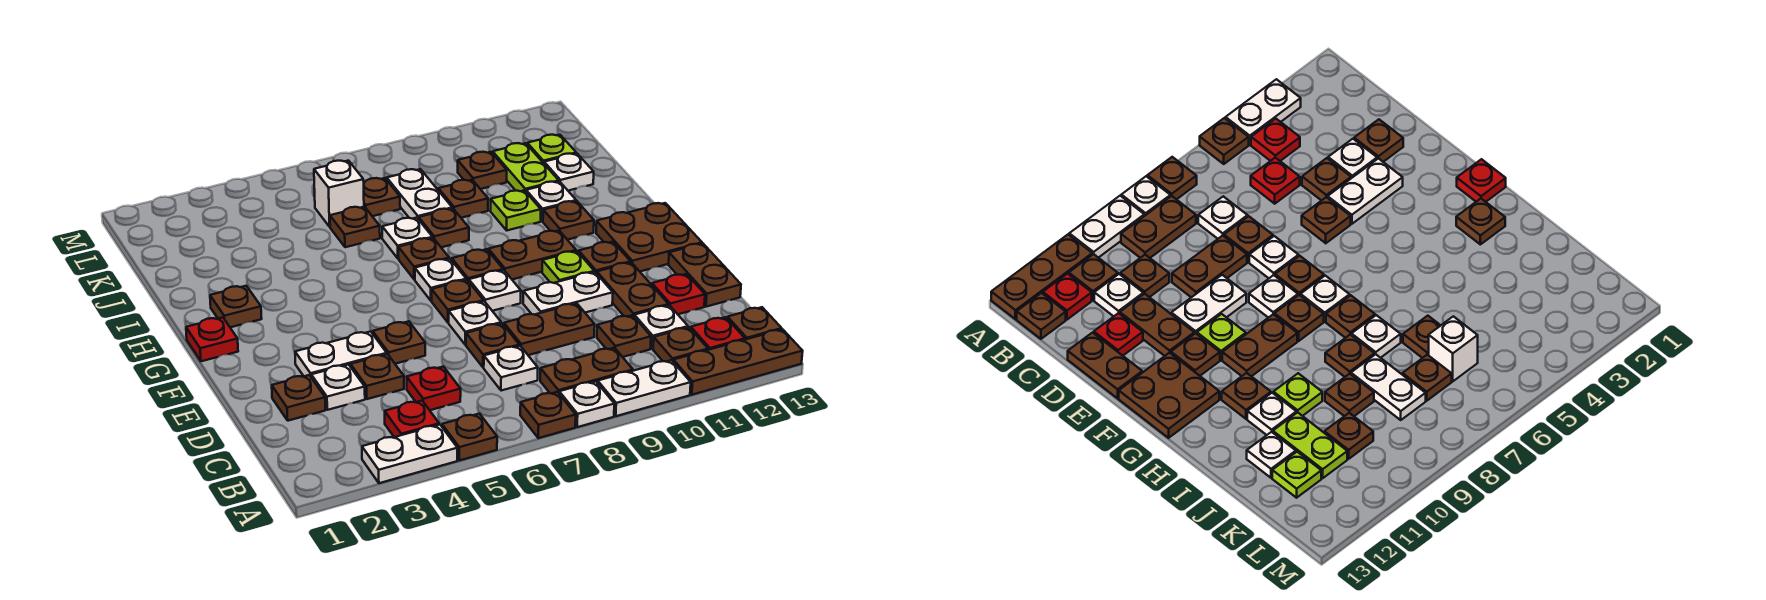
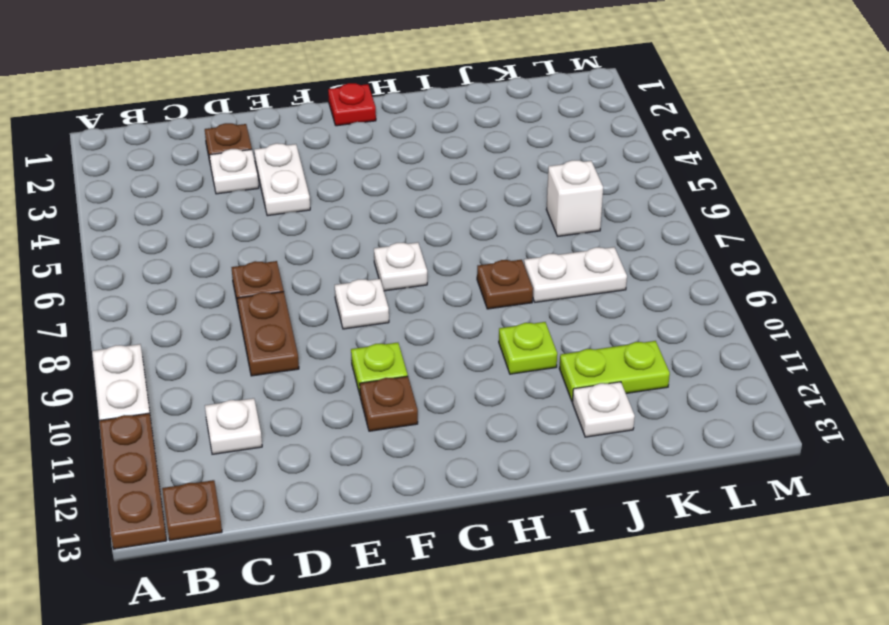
none -> white 1x2 plate [362,425,457,483]
none -> brown 1x1 plate [442,414,497,461]
none -> brown 1x1 plate [520,392,576,438]
none -> white 1x1 plate [559,381,614,427]

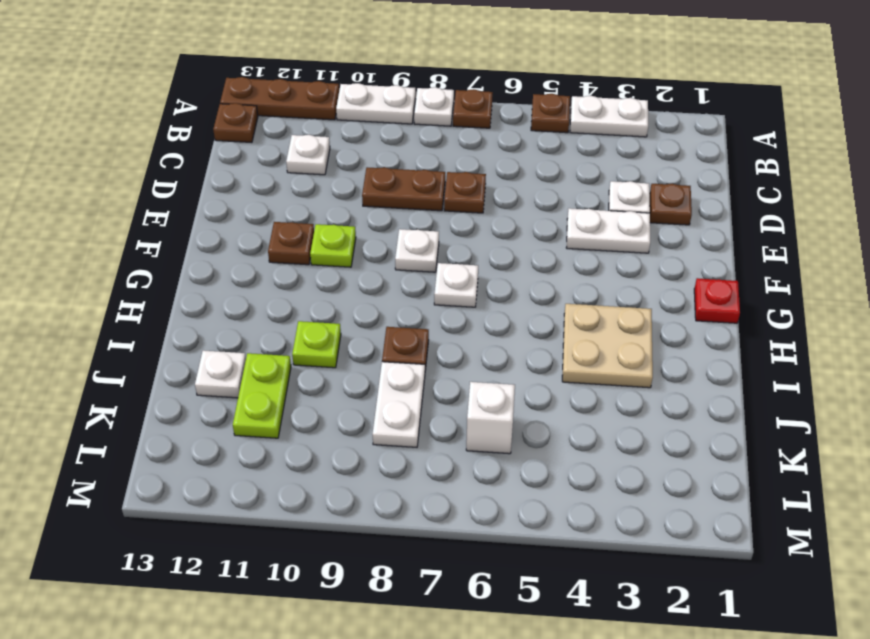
tan 2x2 plate [562,304,653,388] -> none
none -> red 1x1 plate [385,401,439,437]
none -> brown 1x2 plate [540,348,633,394]
none -> brown 1x1 plate [653,327,708,362]
none -> red 1x1 plate [691,317,745,350]

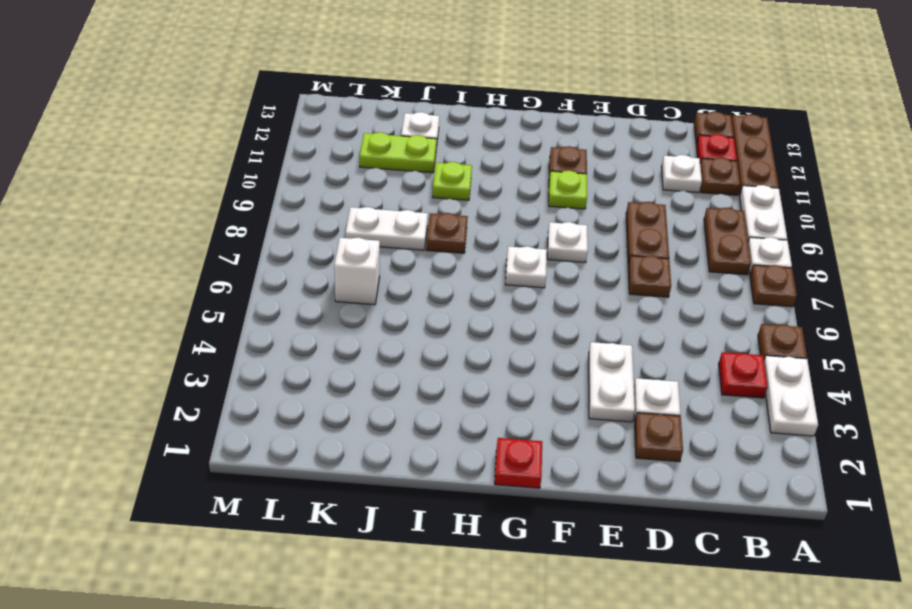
none -> red 1x1 plate [407,367,461,410]
none -> white 1x1 plate [484,346,538,391]
none -> brown 1x1 plate [597,315,651,357]
none -> brown 1x1 plate [351,354,404,399]

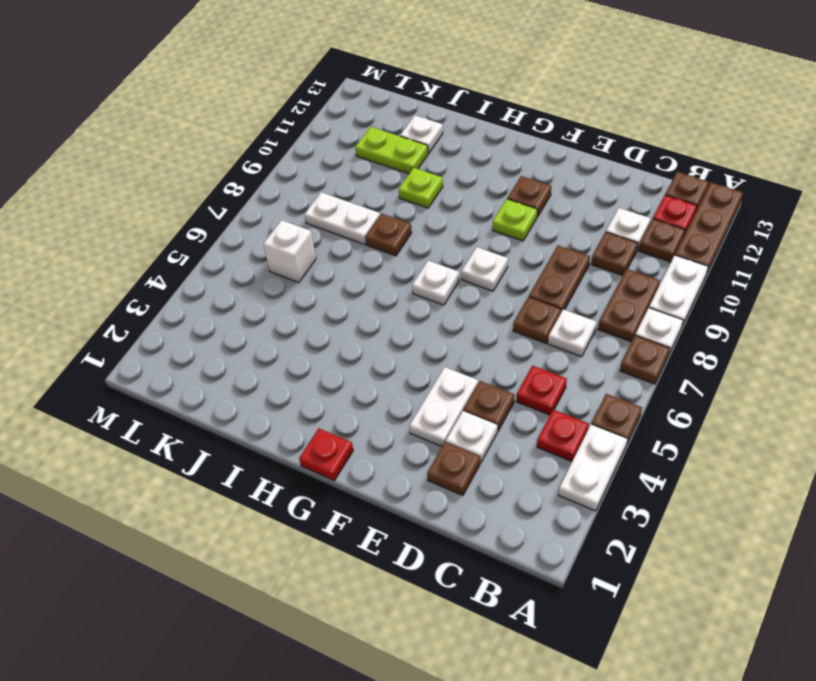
none -> brown 1x2 plate [597,262,669,317]
none -> red 1x1 plate [652,274,705,314]
none -> brown 1x2 plate [669,244,741,307]
none -> brown 1x1 plate [373,321,425,364]

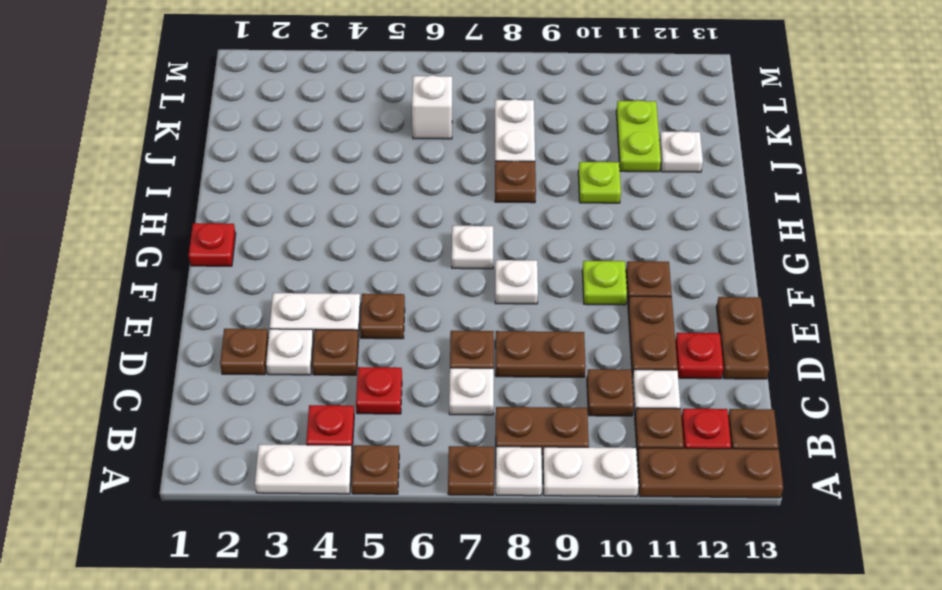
none -> white 1x1 plate [449,301,501,345]
none -> white 1x2 plate [523,272,613,315]
none -> brown 1x1 plate [432,280,484,323]
none -> brown 2x2 plate [596,203,702,271]

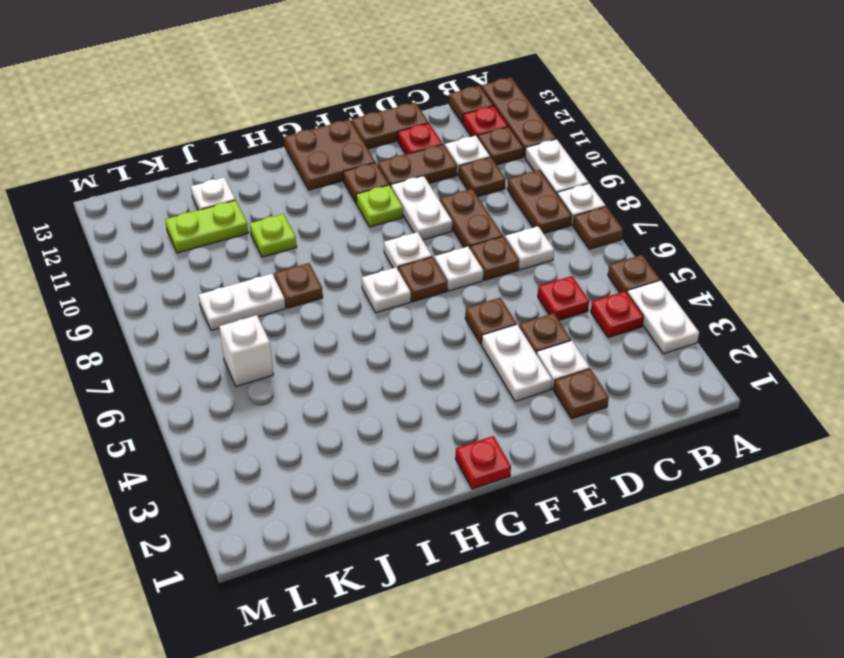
none -> brown 1x1 plate [452,249,503,281]
none -> brown 1x2 plate [488,231,576,279]
none -> brown 1x1 plate [210,286,262,327]
none -> brown 1x1 plate [398,238,449,280]

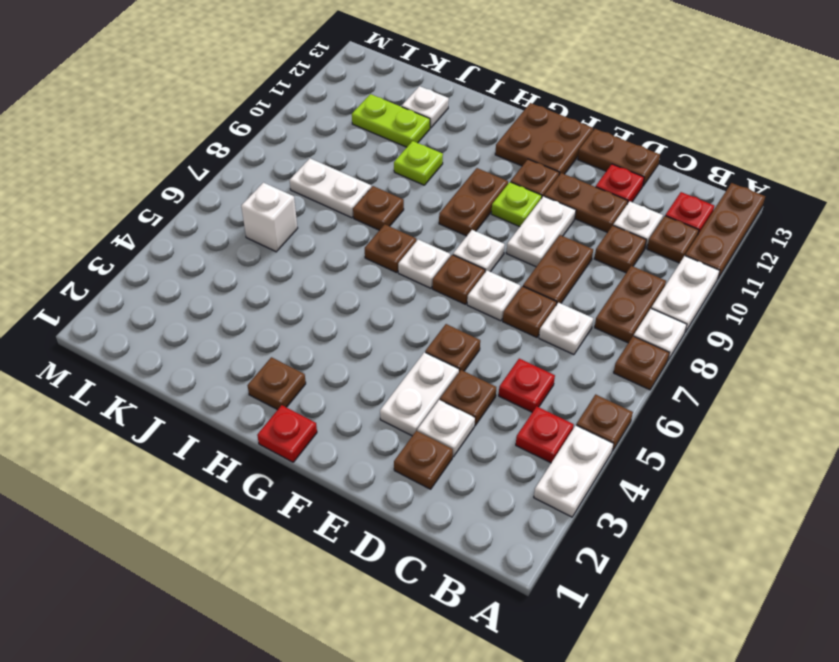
none -> brown 1x1 plate [727,307,782,340]
none -> brown 1x1 plate [452,249,503,281]
none -> brown 1x1 plate [543,201,594,240]
none -> white 1x1 plate [382,218,433,258]

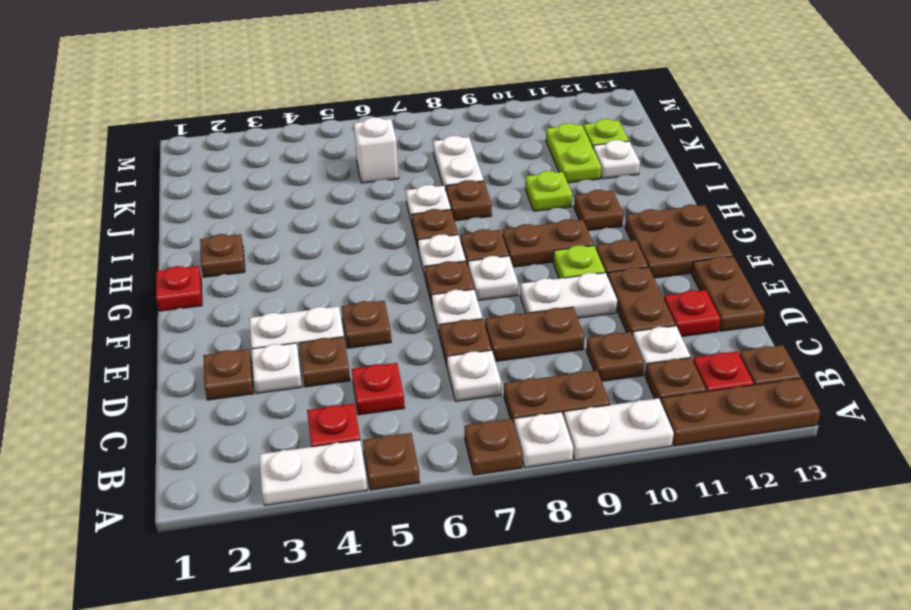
none -> white 1x1 plate [526,182,576,221]
none -> brown 1x1 plate [330,207,380,247]
none -> brown 1x1 plate [438,180,488,218]
none -> brown 1x1 plate [364,178,400,216]

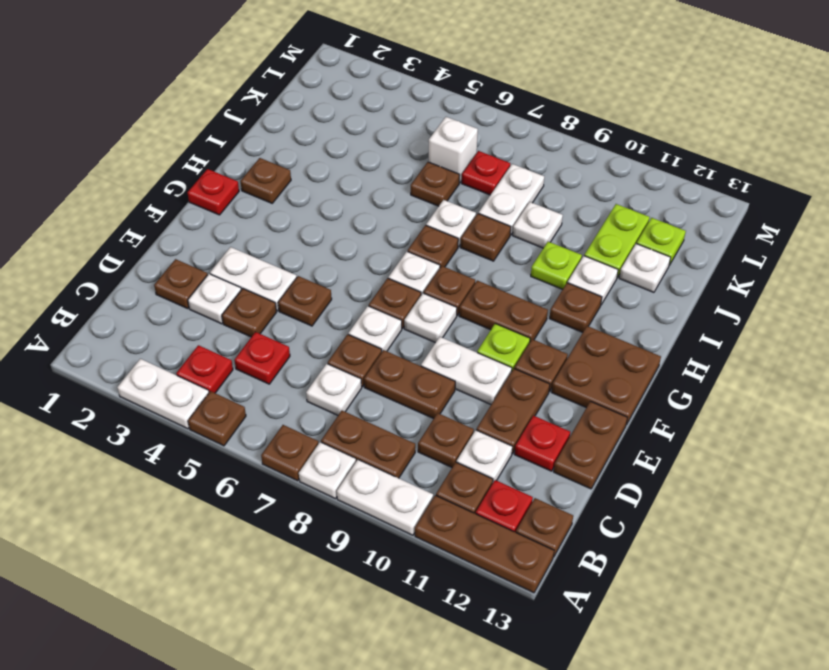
white 1x1 plate [513,202,563,248] -> brown 1x1 plate [438,180,488,218]
red 1x1 plate [462,151,510,195] -> brown 1x1 plate [364,178,400,216]
none -> brown 1x1 plate [458,152,507,189]

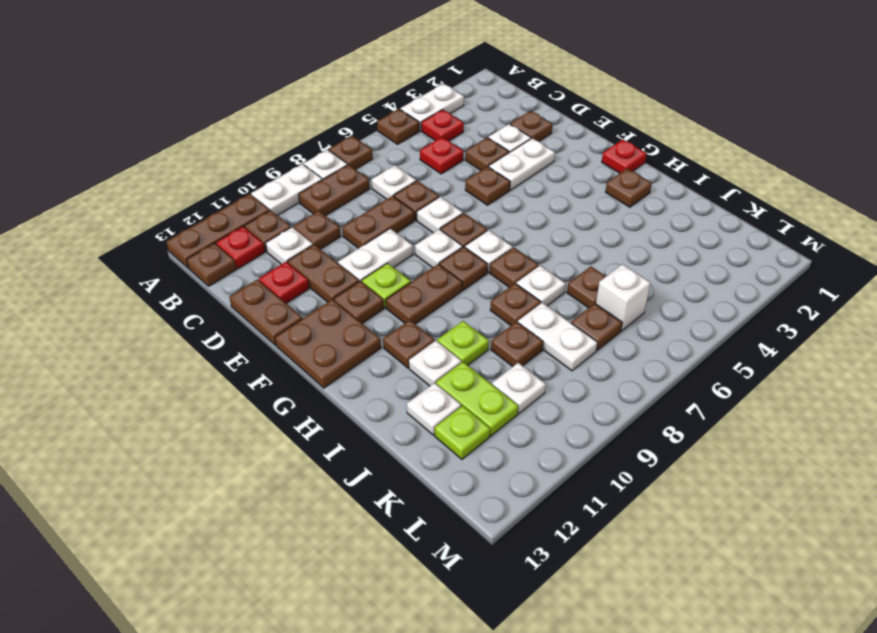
white 1x1 plate [492,363,546,414] -> brown 1x1 plate [458,152,507,189]

